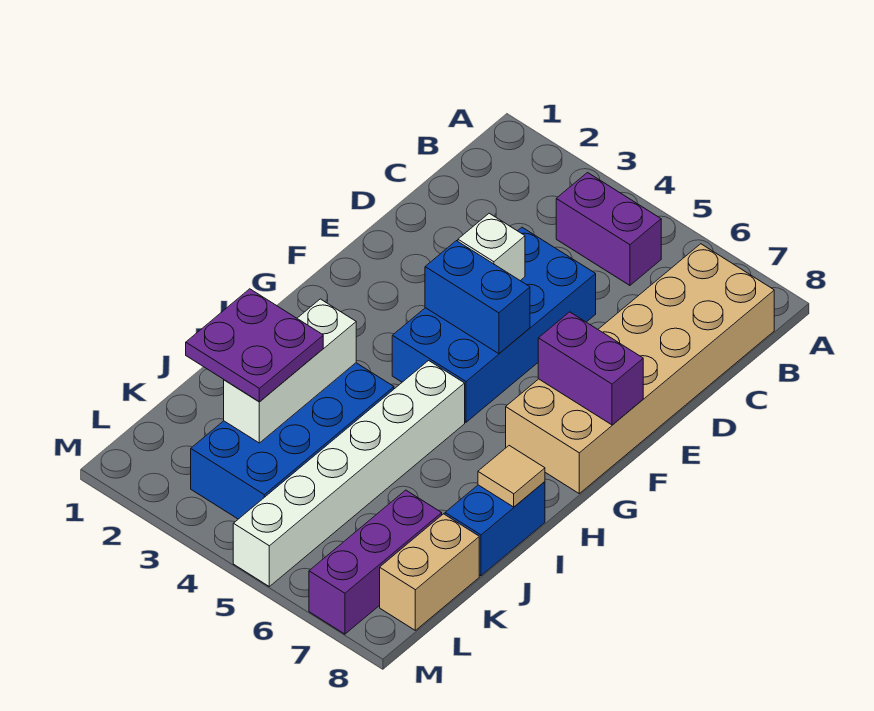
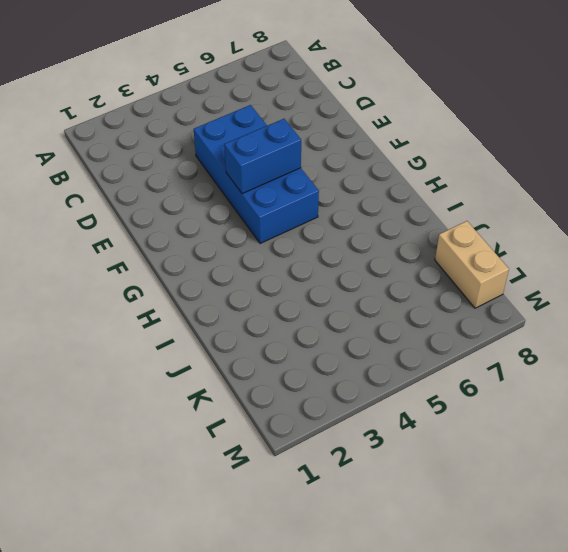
none -> purple 1x2 brick [556,173,661,285]
none -> tan 2x6 brick [506,244,774,493]
none -> white 1x6 brick [233,361,465,586]

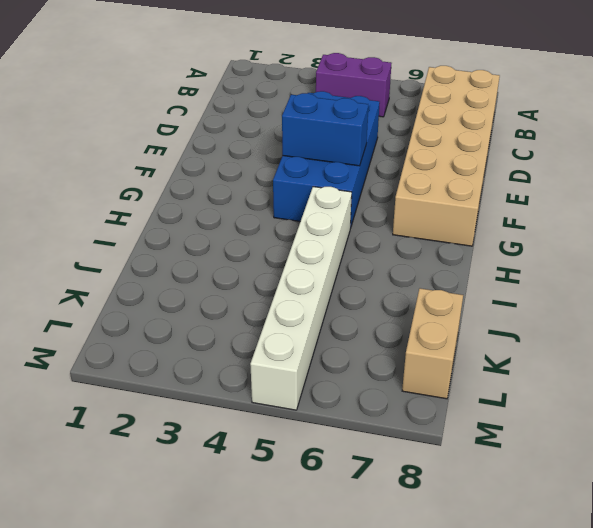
none -> blue 2x4 brick [191,363,394,519]
none -> blue 1x2 brick [445,482,545,576]
none -> purple 1x3 brick [309,490,442,634]

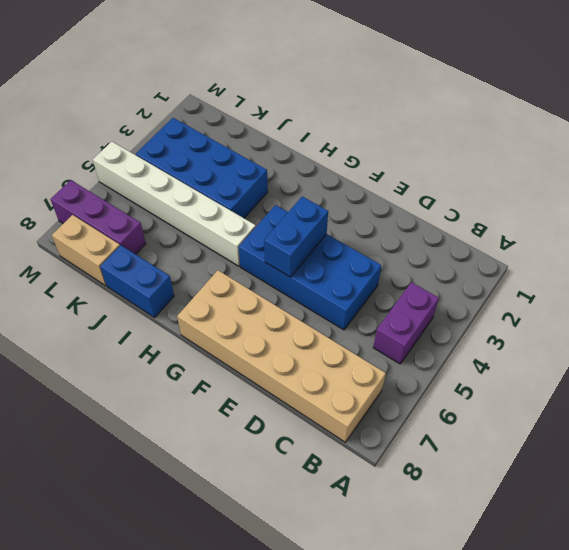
none -> white 1x1 brick [458,213,525,281]
none -> purple 1x2 brick [538,312,643,425]
none -> white 1x3 brick [224,299,356,443]

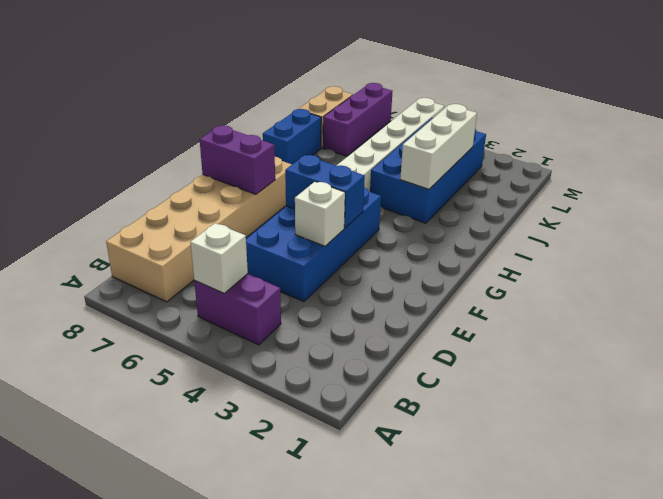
white 1x1 brick [190,223,248,293] -> none
none -> tan 1x1 tile [478,446,545,507]
none -> purple 2x2 plate [186,289,323,402]

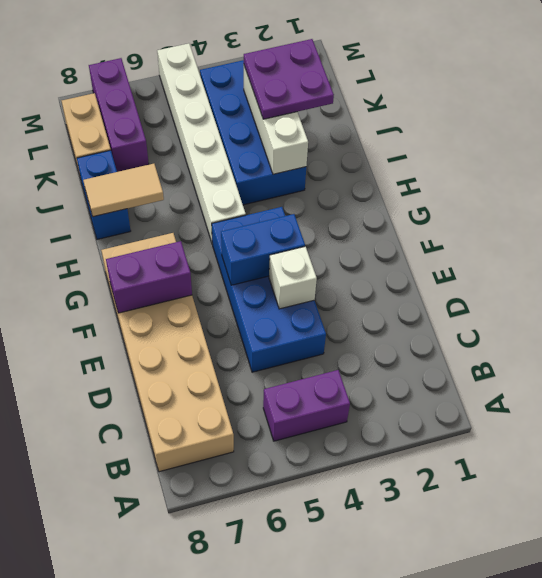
tan 1x2 tile [83,164,164,217] -> tan 1x1 tile [478,446,545,507]

